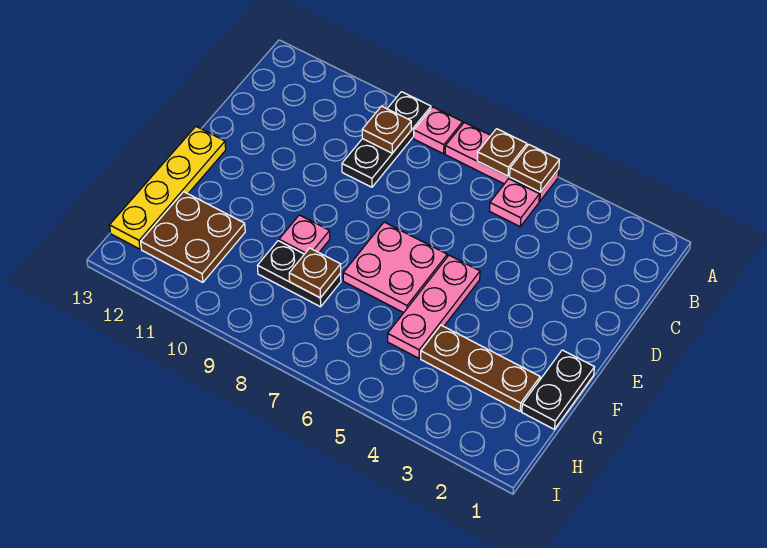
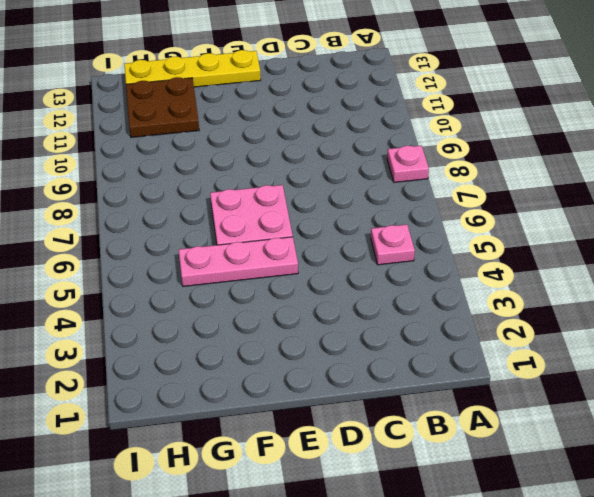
none -> pink 1x3 plate [445,123,559,201]
none -> black 1x3 plate [342,92,431,187]
none -> black 1x2 plate [522,350,594,429]

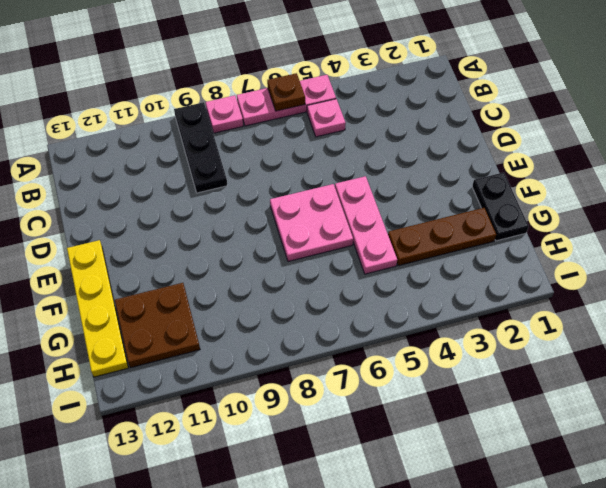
none -> pink 1x1 plate [279,215,330,254]
none -> black 1x2 plate [258,241,341,307]
none -> brown 1x1 plate [510,145,559,192]

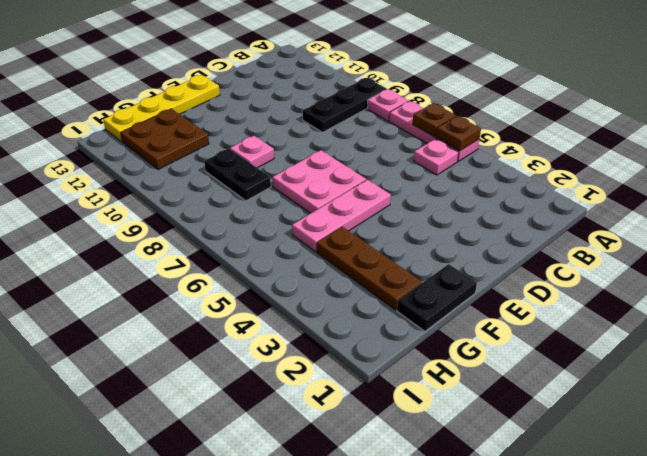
none -> brown 1x1 plate [362,106,411,153]
none -> brown 1x1 plate [289,248,341,298]

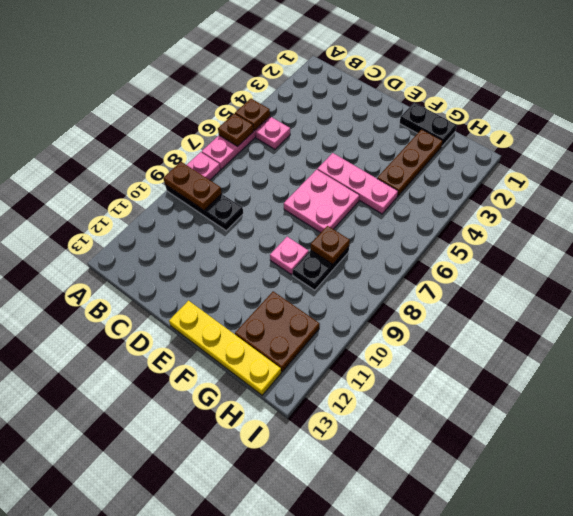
brown 1x2 plate [163,162,222,210] -> brown 1x1 plate [362,106,411,153]

